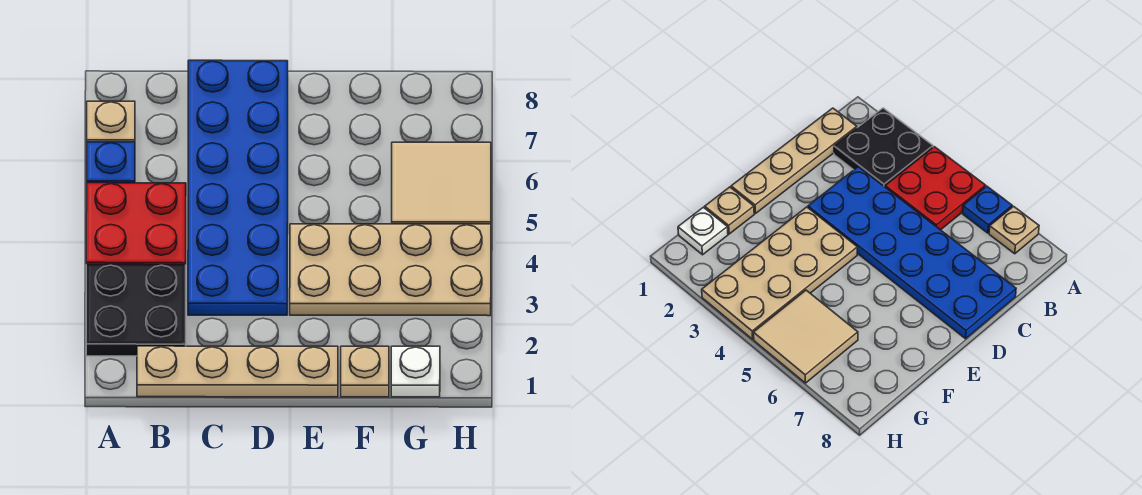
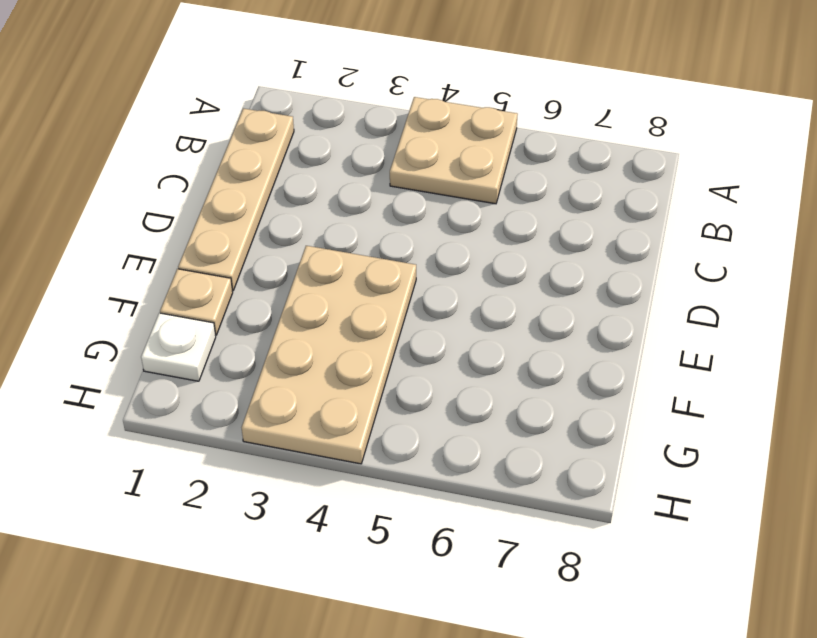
tan 2x2 plate [390,97,518,204] -> red 2x2 plate [86,183,186,265]
none -> black 2x2 plate [86,264,186,356]
none -> blue 1x1 plate [87,142,135,183]

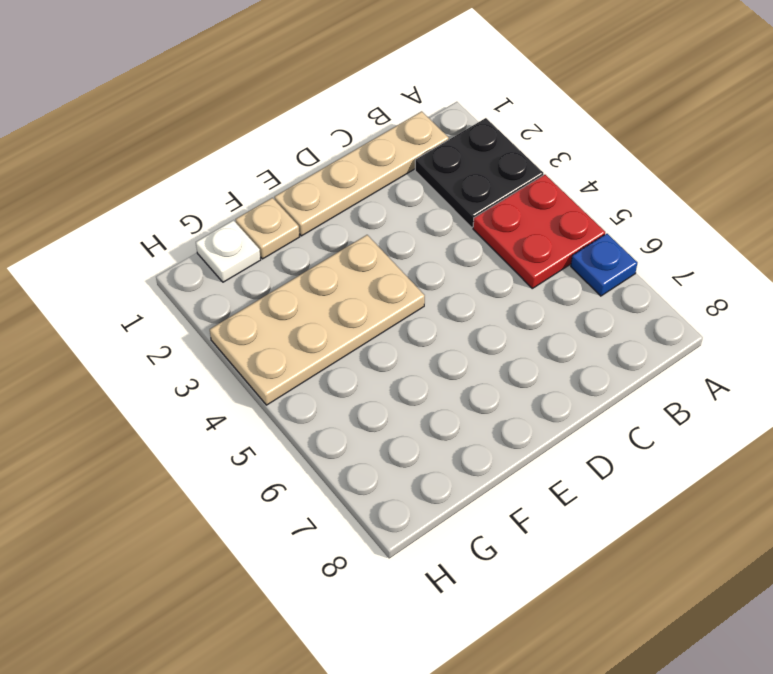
none -> tan 1x1 plate [87,101,135,142]
none -> blue 2x6 plate [188,60,288,315]

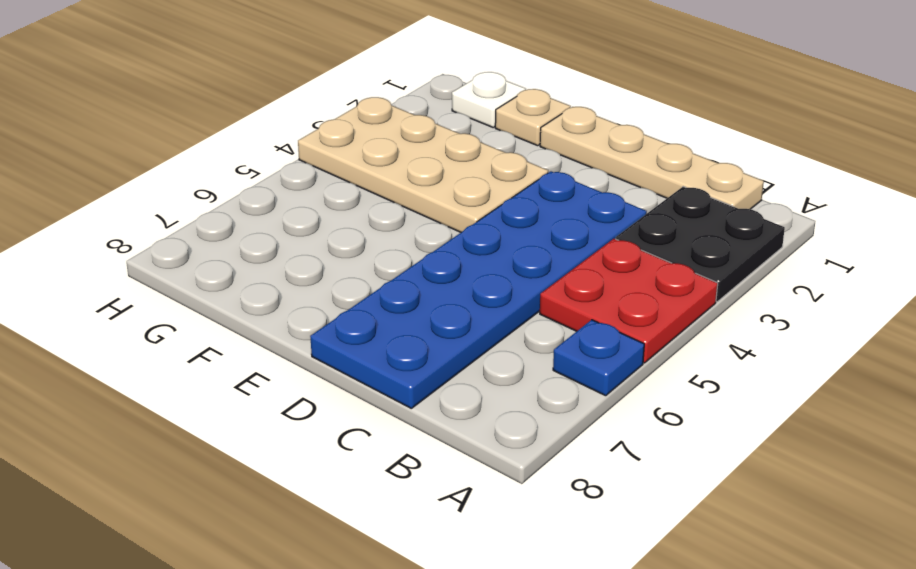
none -> tan 1x1 plate [87,101,135,142]
none -> tan 2x2 tile [392,142,491,224]

